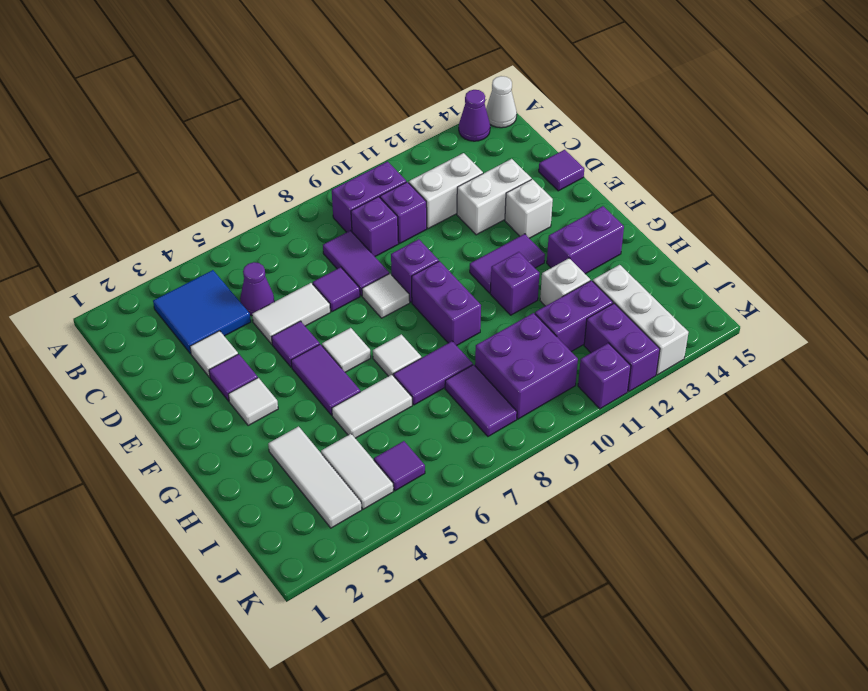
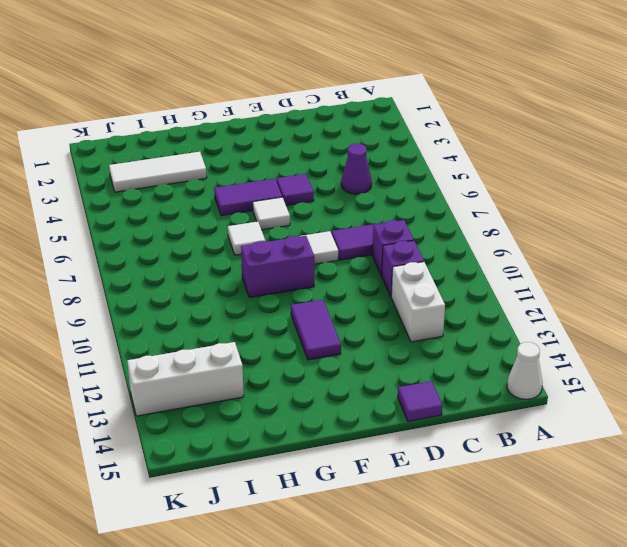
none -> purple 1x1 cone [459,90,490,141]
none -> blue 2x2 tile [153,270,251,354]
none -> purple 1x2 brick [332,162,406,232]
none -> white 1x1 tile [190,331,238,377]

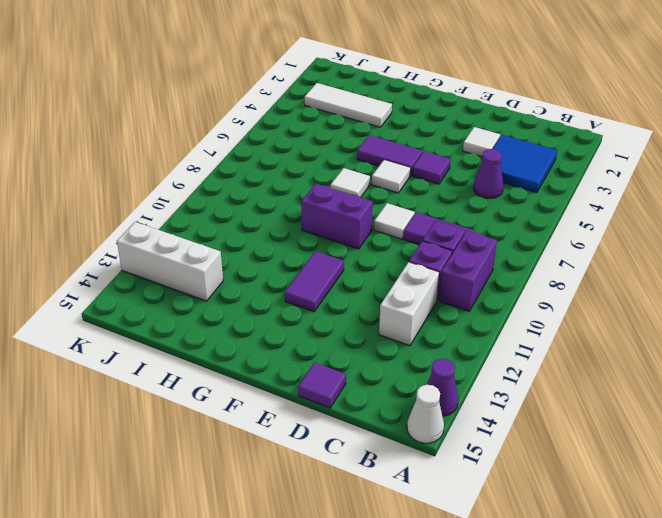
none -> white 1x2 tile [252,283,330,344]
none -> purple 1x1 tile [313,267,360,312]
none -> white 1x2 brick [457,159,532,235]
none -> purple 1x1 tile [209,354,258,401]

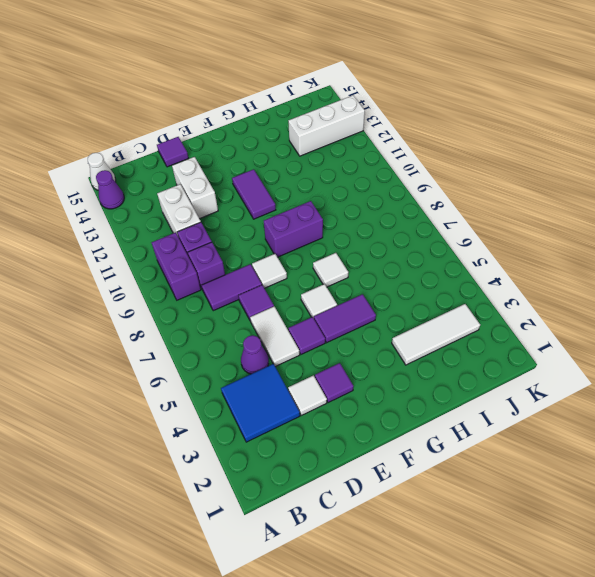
none -> purple 1x1 brick [391,239,439,302]
none -> white 1x1 brick [505,179,553,238]
none -> white 1x1 tile [228,378,278,426]
none -> purple 1x1 brick [490,252,539,315]

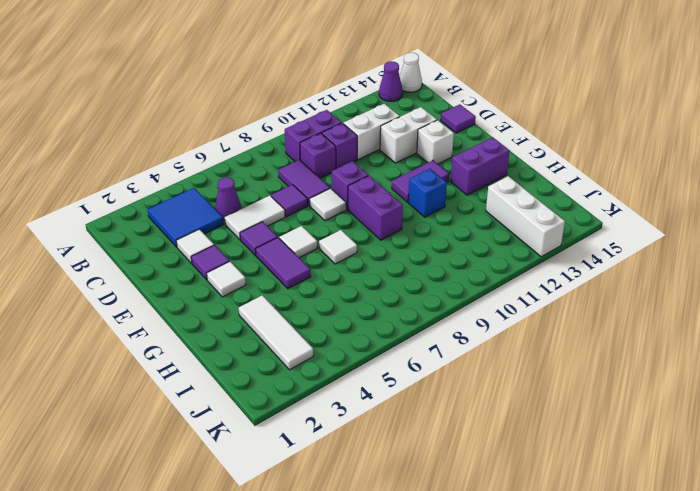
blue 1x1 brick [408,169,447,217] -> purple 1x1 brick [490,252,539,315]
none -> white 1x2 tile [332,375,412,438]
none -> purple 1x2 tile [394,341,473,405]
none -> white 1x1 brick [540,258,590,306]
none -> white 1x2 tile [321,434,393,509]

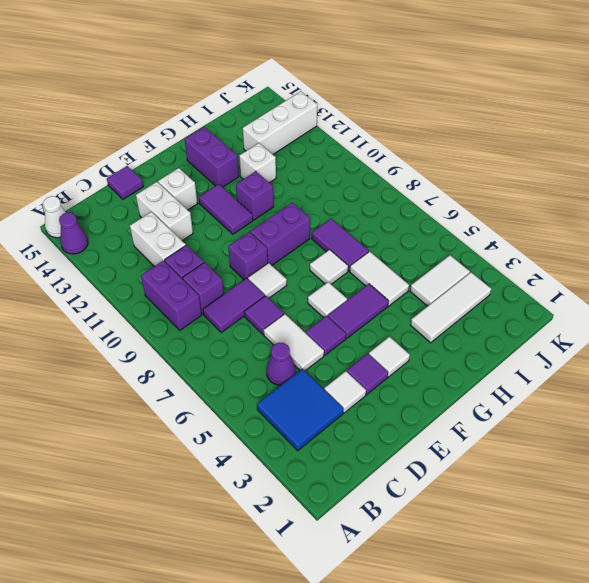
none -> purple 1x2 tile [445,365,517,436]
none -> purple 2x2 brick [475,313,578,419]
none -> purple 1x2 brick [535,281,613,352]
none -> purple 1x1 tile [374,441,425,491]

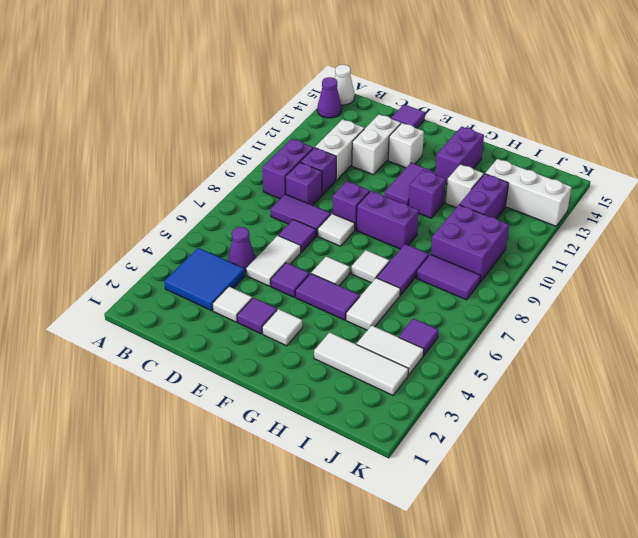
none -> purple 1x2 brick [584,303,660,392]
none -> purple 1x1 brick [578,343,631,409]

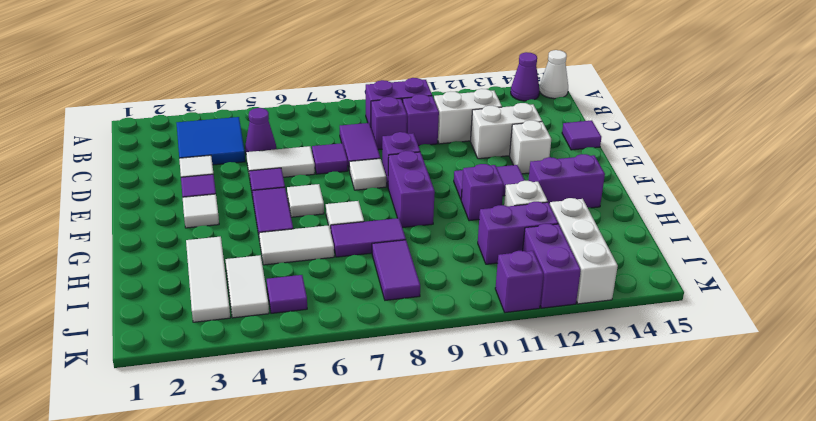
none -> purple 2x2 brick [475,313,578,419]

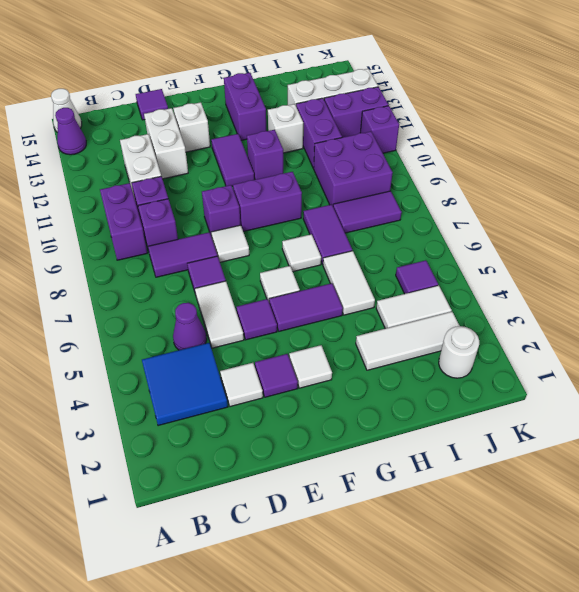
white 1x1 round brick [439,326,479,378] -> none

